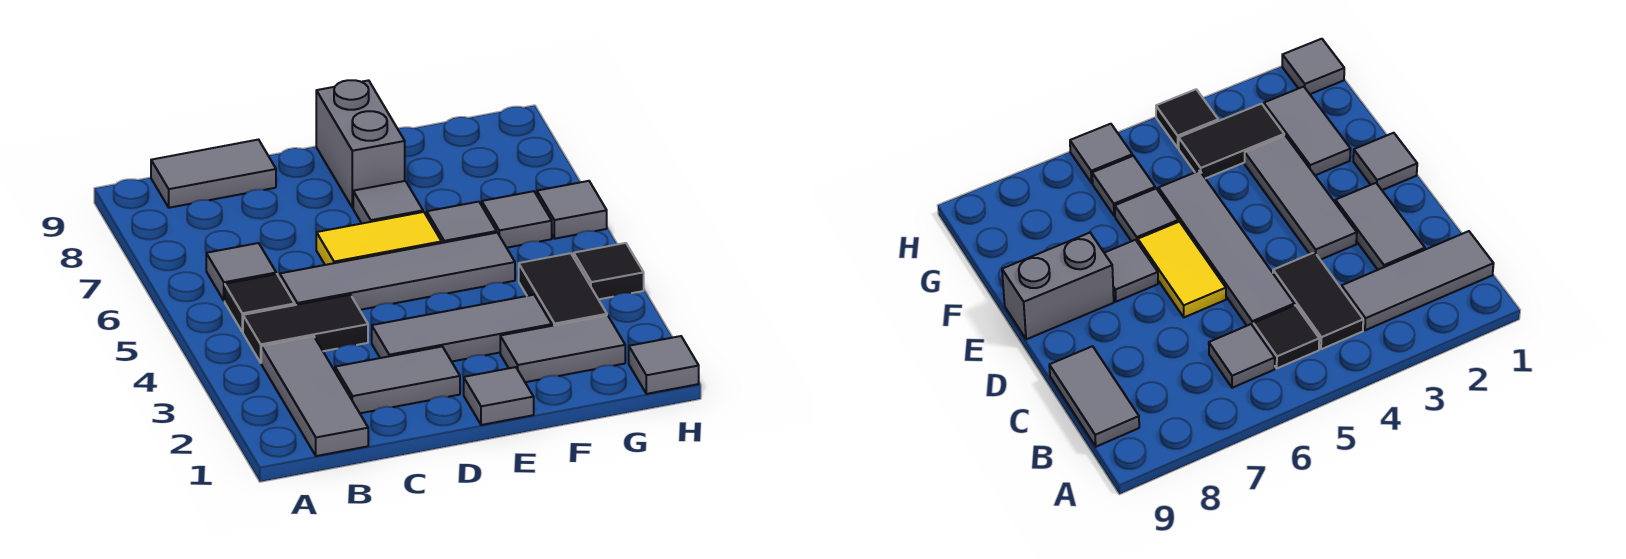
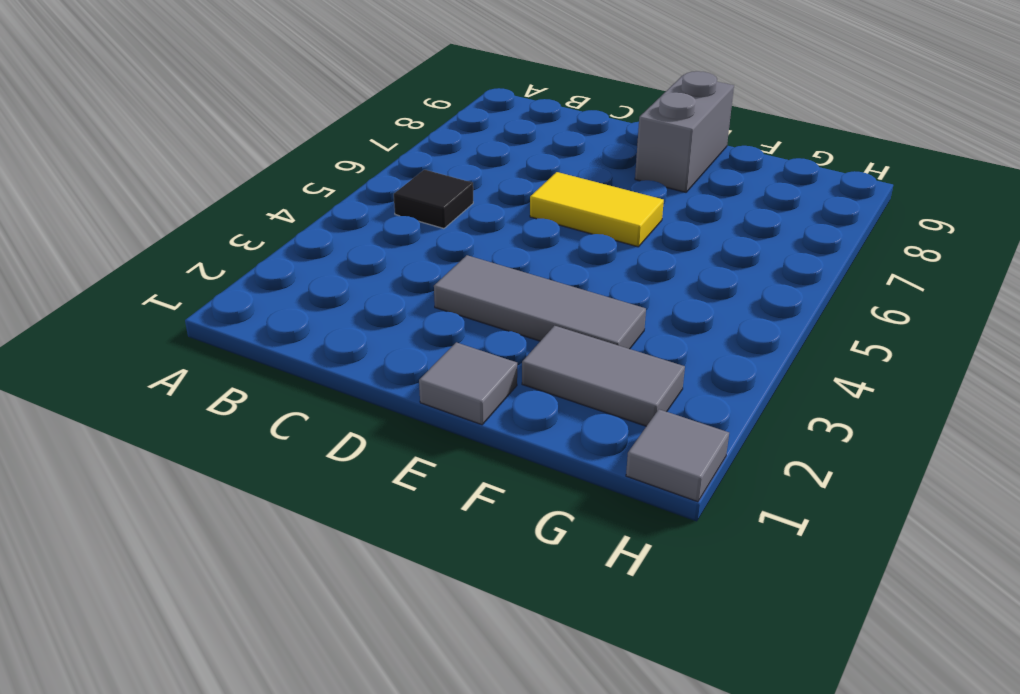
none -> grey 1x3 tile [261,336,368,456]
none -> black 1x2 tile [243,295,368,363]
none -> grey 1x1 tile [206,243,276,301]

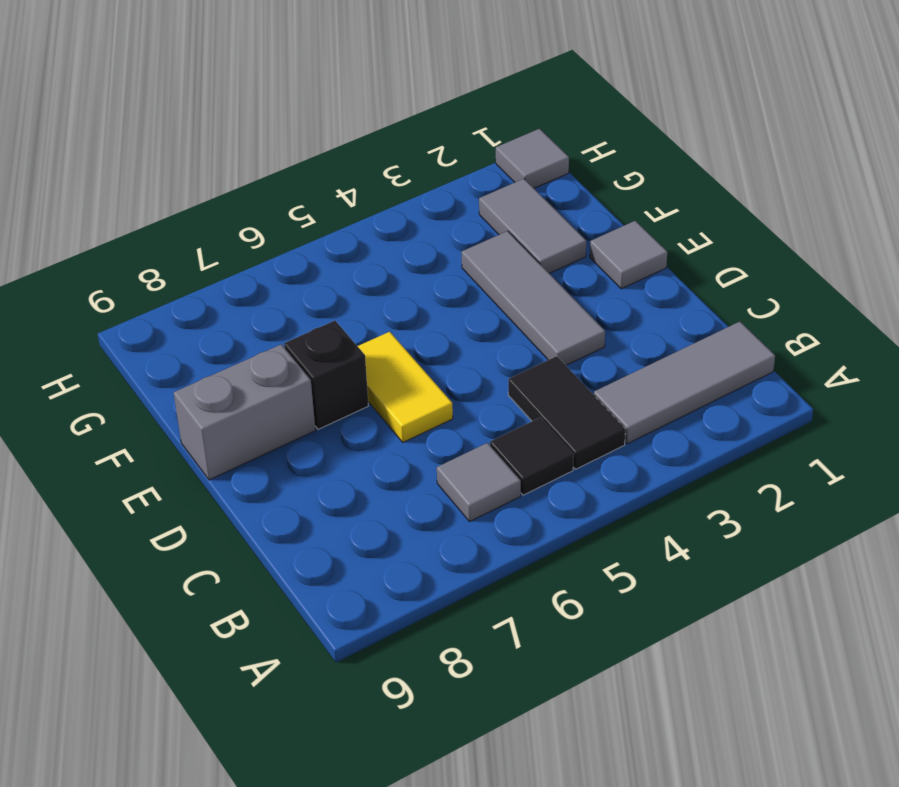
black 1x1 brick [284,321,368,429] -> grey 1x1 tile [353,181,423,223]
none -> grey 1x2 tile [151,140,276,208]
none -> grey 1x2 tile [335,347,460,413]
none -> grey 1x4 tile [280,233,515,310]

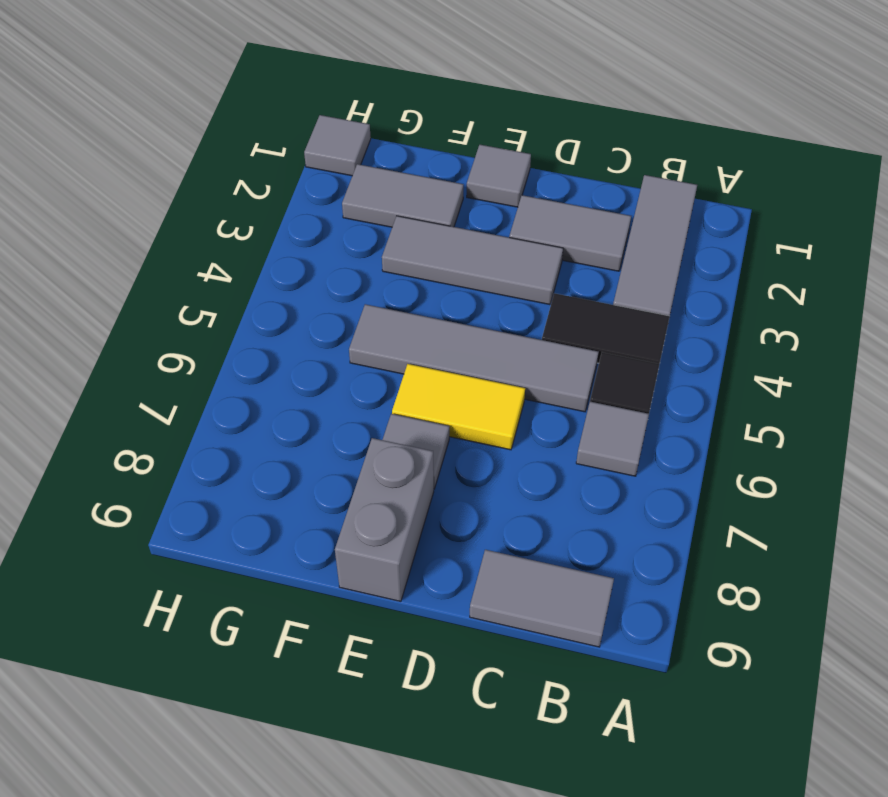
none -> grey 1x1 tile [427,202,497,243]
none -> black 1x2 tile [519,253,607,326]
none -> grey 1x1 tile [482,191,552,248]

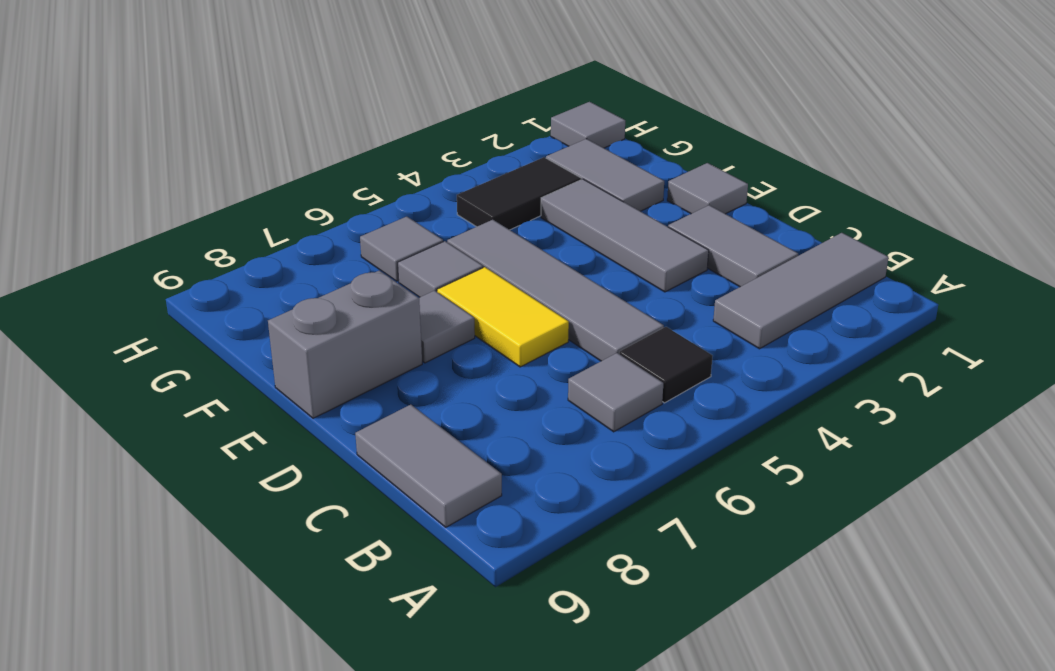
none -> black 1x2 tile [243,295,368,363]
none -> black 1x1 tile [574,243,644,299]
none -> grey 1x1 tile [537,181,607,239]

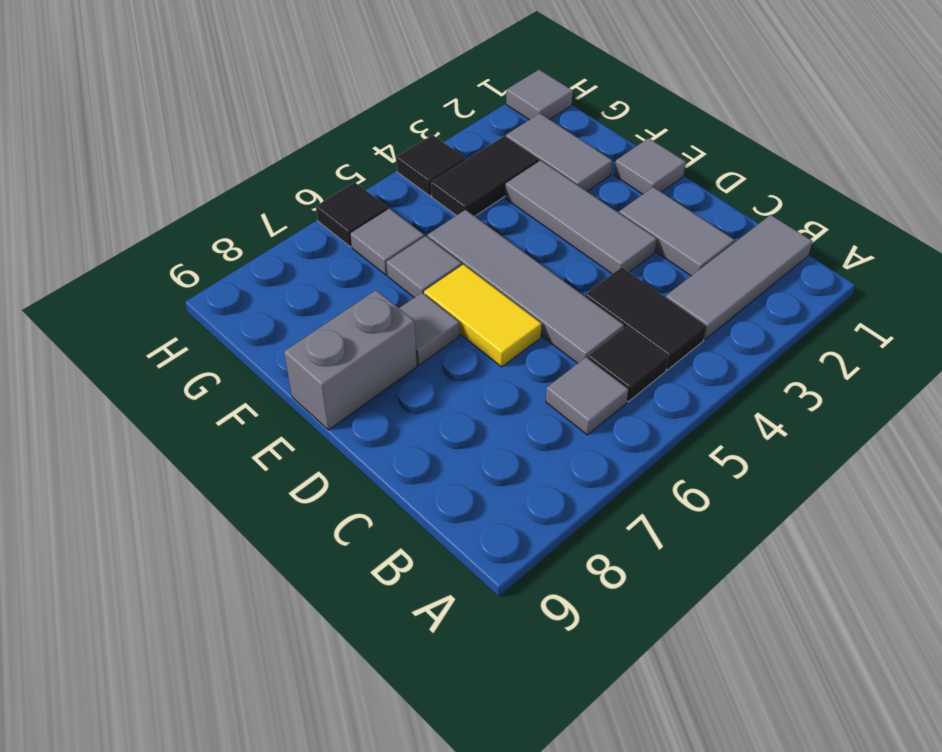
black 1x1 tile [316,182,388,247] -> grey 1x1 tile [537,181,607,239]
none -> grey 1x2 tile [151,140,276,208]

